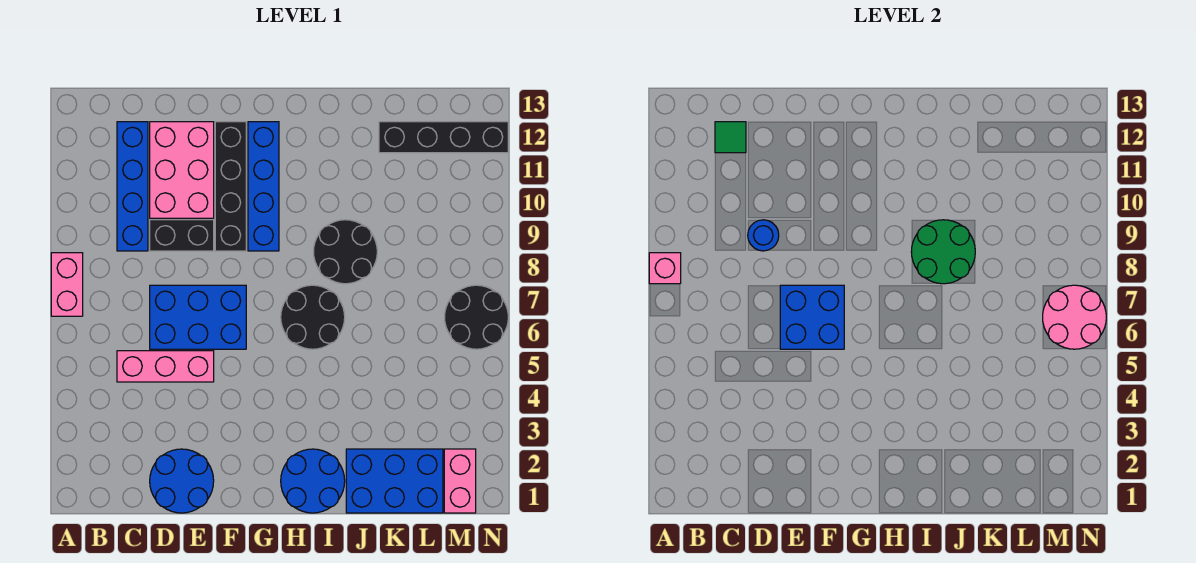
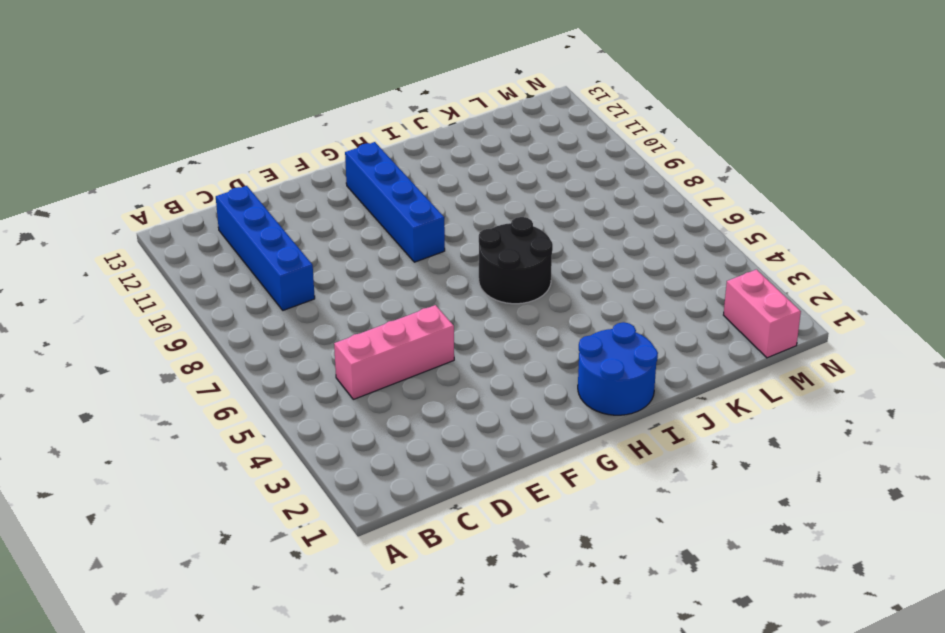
none -> pink 1x2 brick [51,253,83,316]
none -> blue 2x2 round brick [150,449,214,513]
none -> blue 2x3 brick [150,285,246,349]

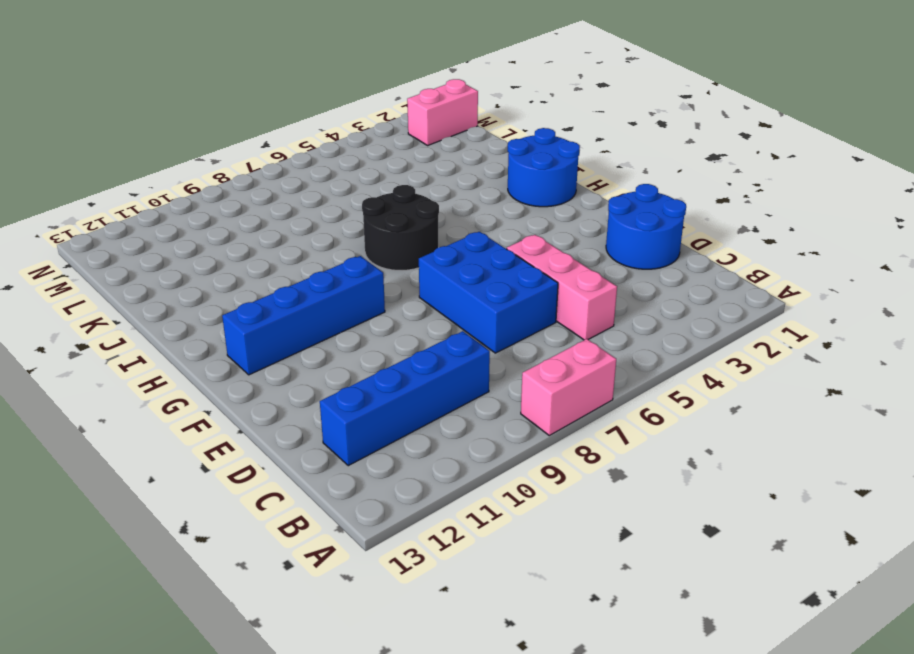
none -> black 1x2 brick [150,220,214,251]
none -> pink 2x3 brick [150,122,214,218]
none -> black 1x4 brick [215,122,246,251]

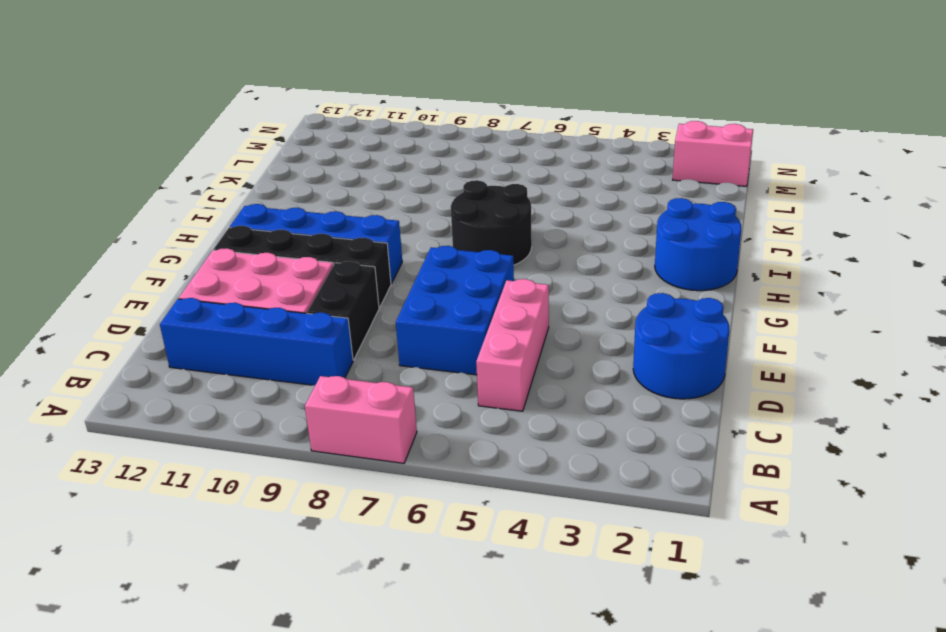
none -> black 2x2 round brick [313,220,377,284]
none -> blue 2x3 brick [346,449,443,513]
none -> black 1x4 brick [379,122,508,153]

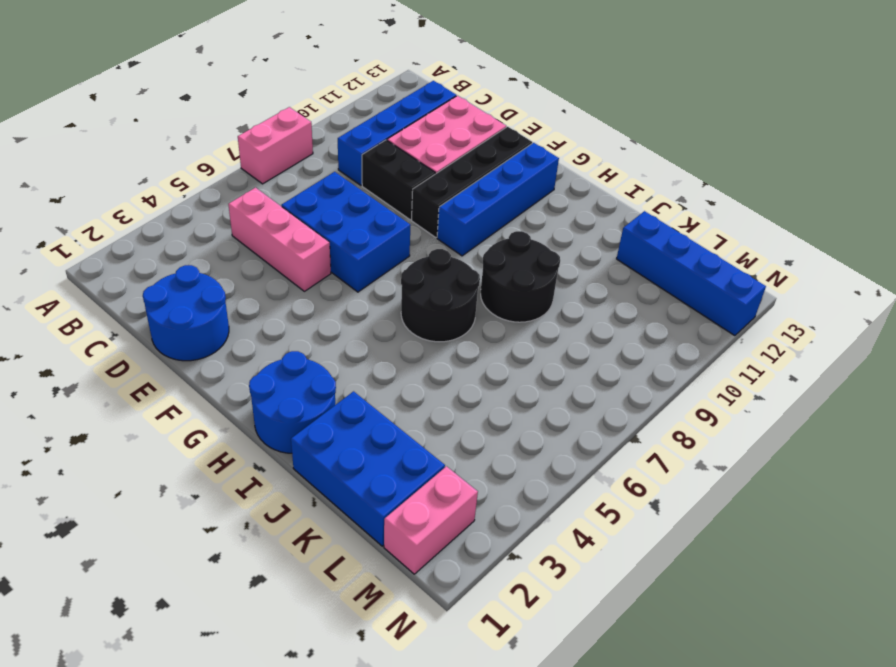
blue 1x4 brick [617,211,766,336] -> black 1x4 brick [379,122,508,153]
none -> black 2x2 round brick [445,285,508,349]
none -> pink 1x1 brick [649,253,681,284]
none -> green 1x1 tile [715,122,746,153]

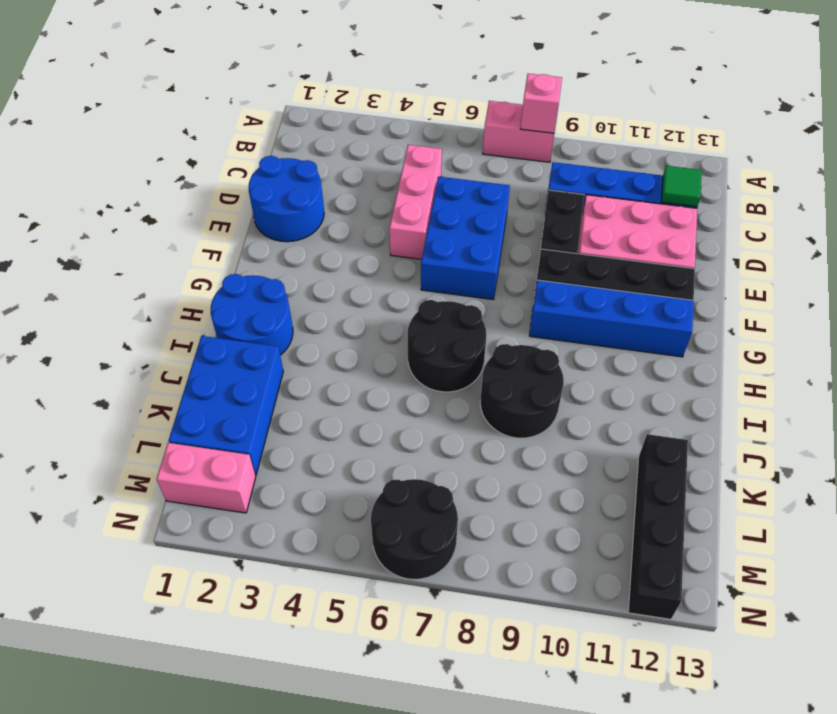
none -> blue 1x1 round brick [748,220,779,251]
none -> blue 2x2 brick [780,285,844,349]
none -> green 2x2 round brick [911,220,975,284]

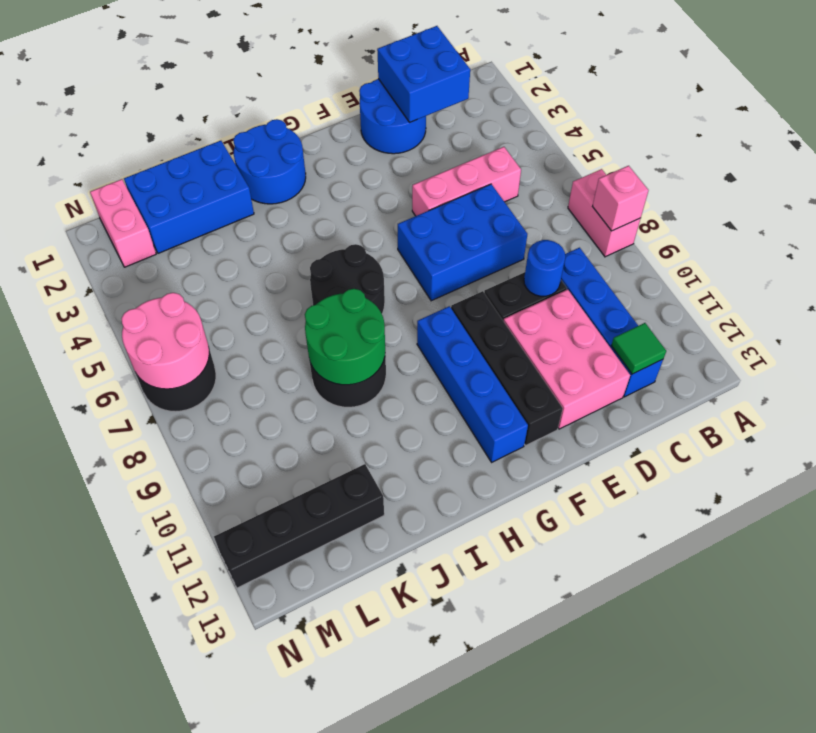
blue 2x2 brick [377,26,470,122] -> blue 2x2 brick moved to [780,285,844,349]

